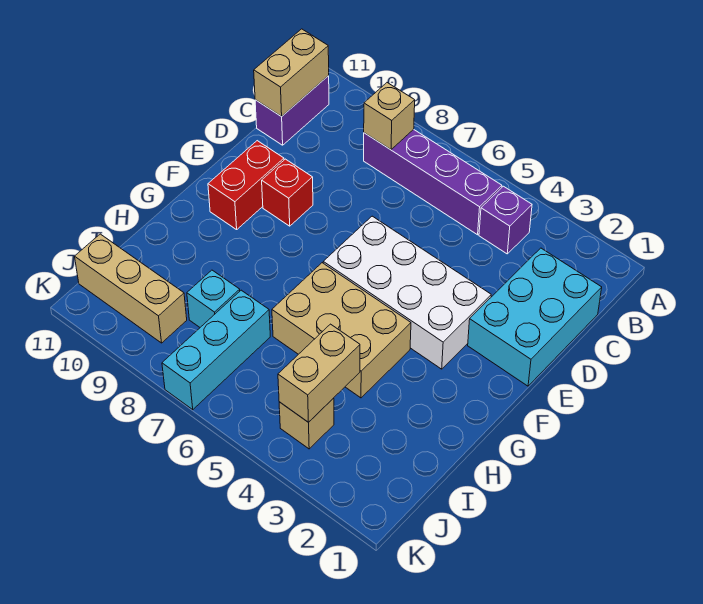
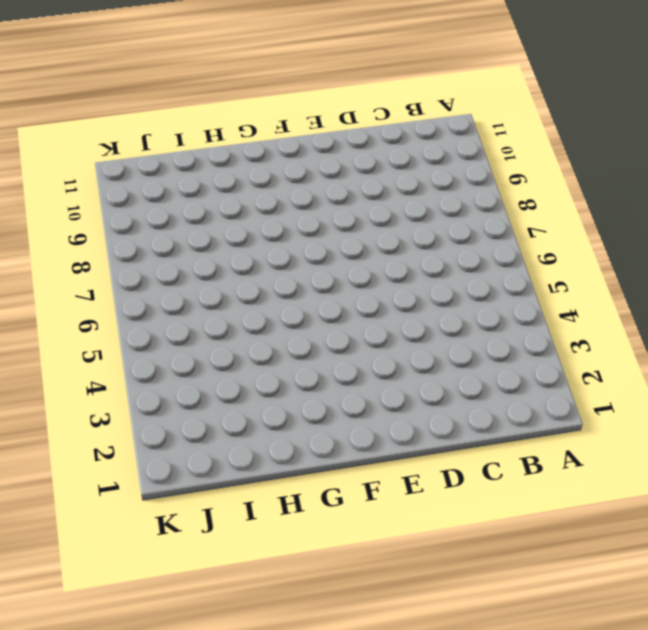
none -> purple 1x1 brick [479,186,532,254]
none -> purple 1x4 brick [364,129,502,235]
none -> purple 1x2 brick [255,76,329,145]

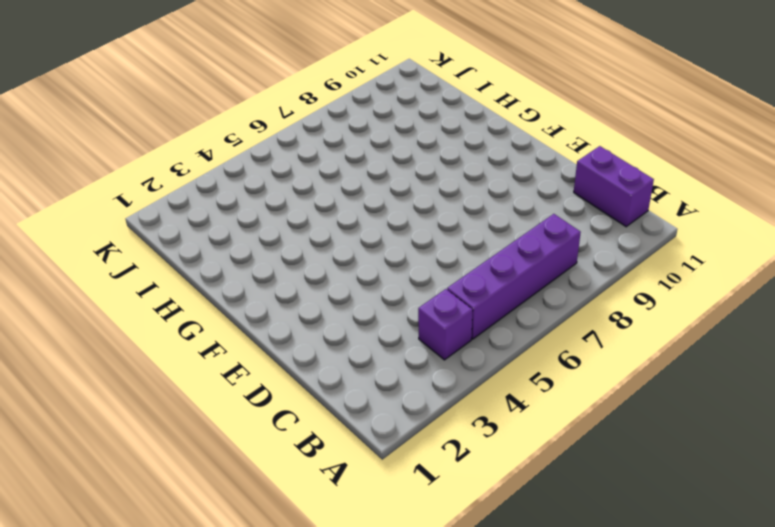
none -> cyan 2x3 brick [468,248,602,386]
none -> white 2x4 brick [323,216,491,369]
none -> red 1x1 brick [262,159,313,226]

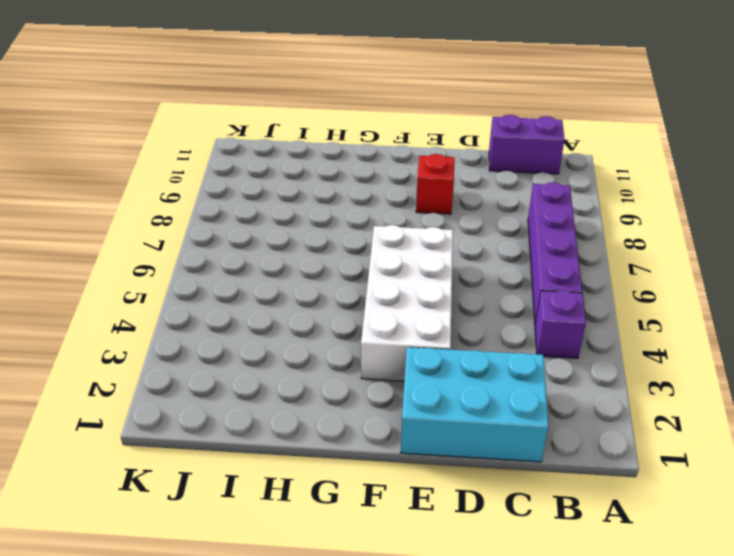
none -> red 1x2 brick [208,141,284,230]
none -> tan 2x3 brick [272,263,411,398]
none -> cyan 1x3 brick [162,290,270,410]

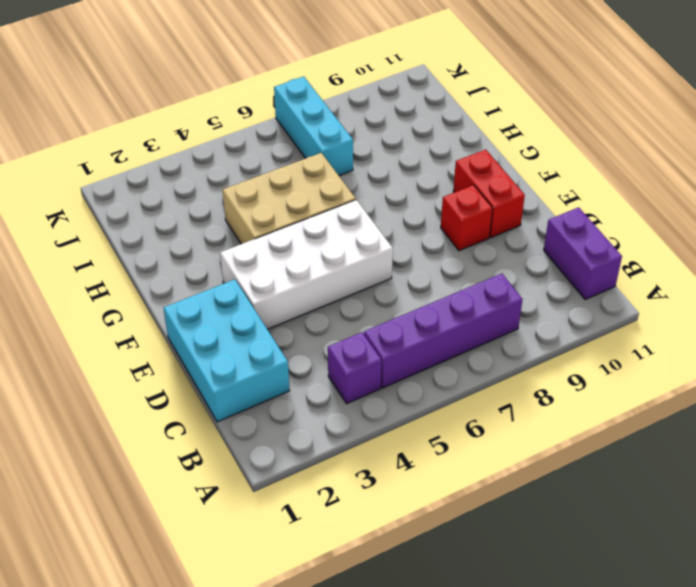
none -> cyan 1x1 brick [187,270,240,327]
none -> tan 1x1 brick [279,398,334,449]
none -> tan 1x3 brick [75,234,187,343]

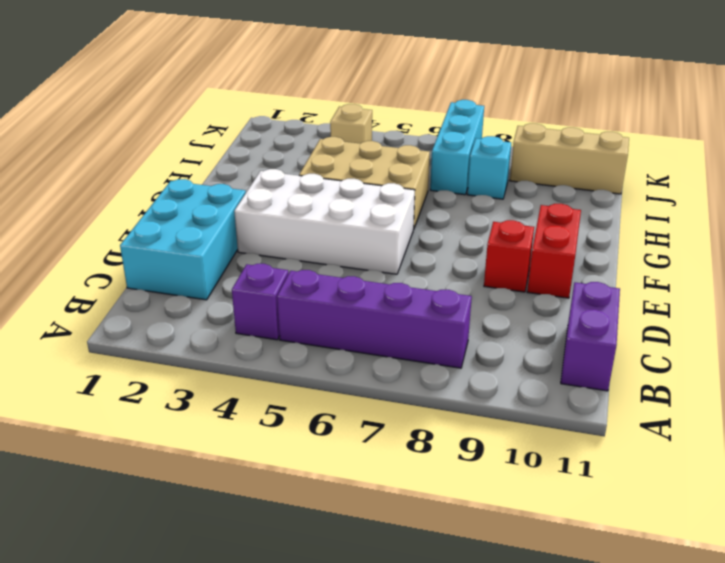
none -> tan 1x1 brick [364,83,415,150]
none -> tan 1x2 brick [254,29,329,117]
none -> tan 1x2 brick [278,324,360,422]

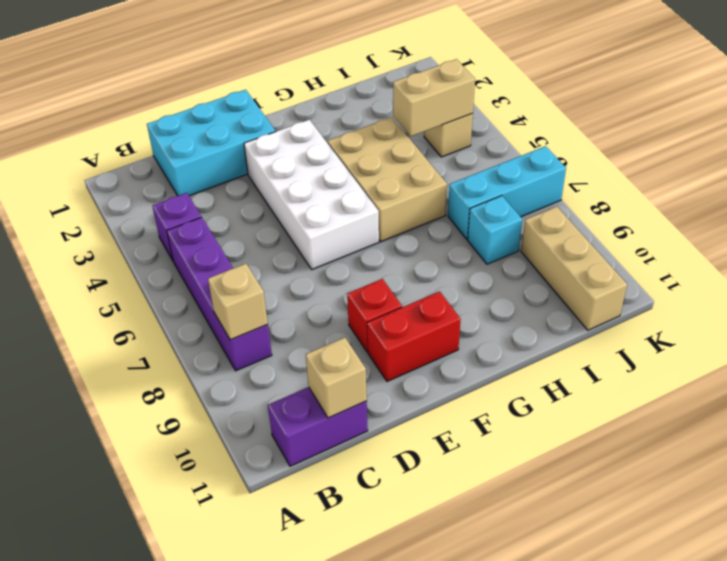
tan 1x1 brick [306,338,367,418] -> tan 1x2 brick [254,29,329,117]

